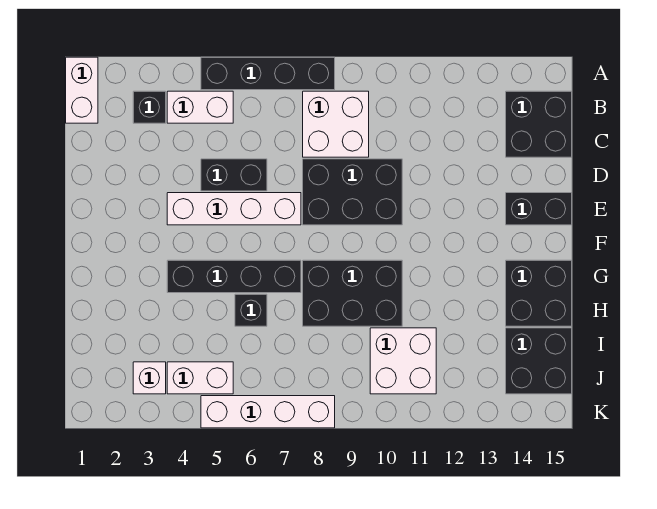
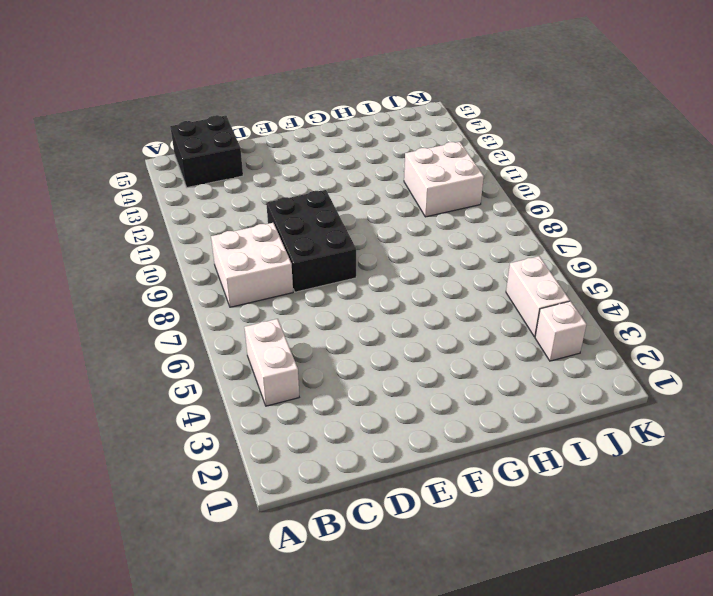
none -> white 1x2 brick [66,57,98,123]
none -> black 1x4 brick [201,57,335,90]
none -> black 1x1 brick [133,91,166,123]

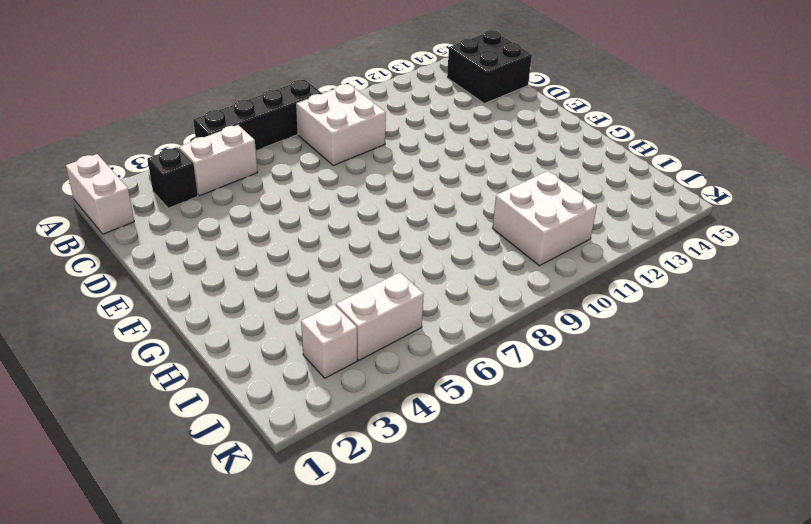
none -> black 1x2 brick [201,159,267,191]
none -> black 2x3 brick [303,159,402,225]
none -> white 1x4 brick [167,193,301,225]

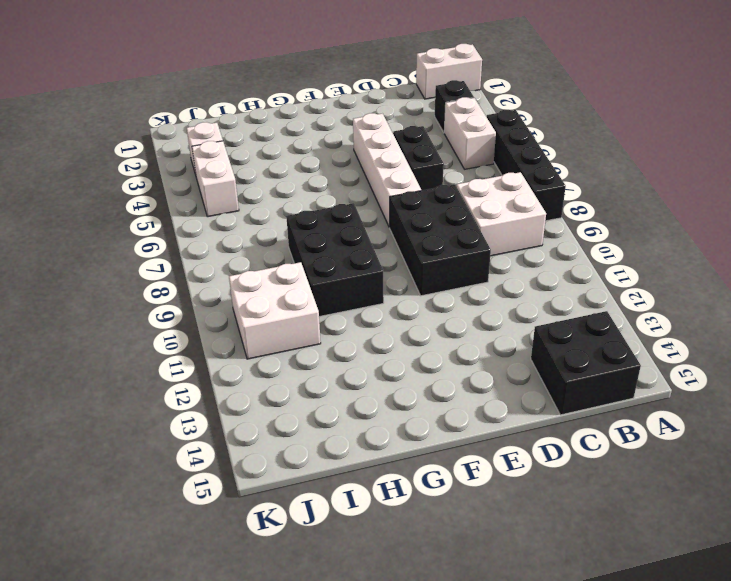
none -> black 1x2 brick [506,193,572,225]
none -> black 1x4 brick [167,260,301,293]
none -> black 2x2 brick [506,260,572,326]

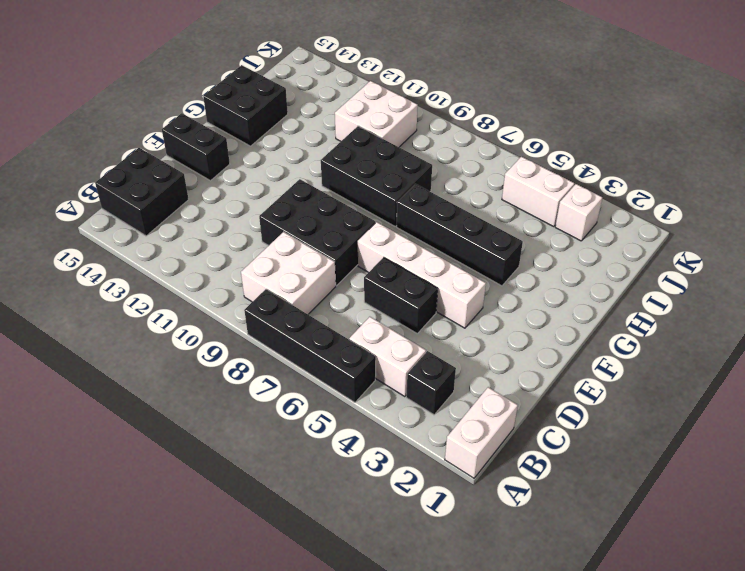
none -> black 1x1 brick [235,294,267,326]
none -> black 2x2 brick [506,328,572,394]
none -> white 1x4 brick [201,396,335,428]

